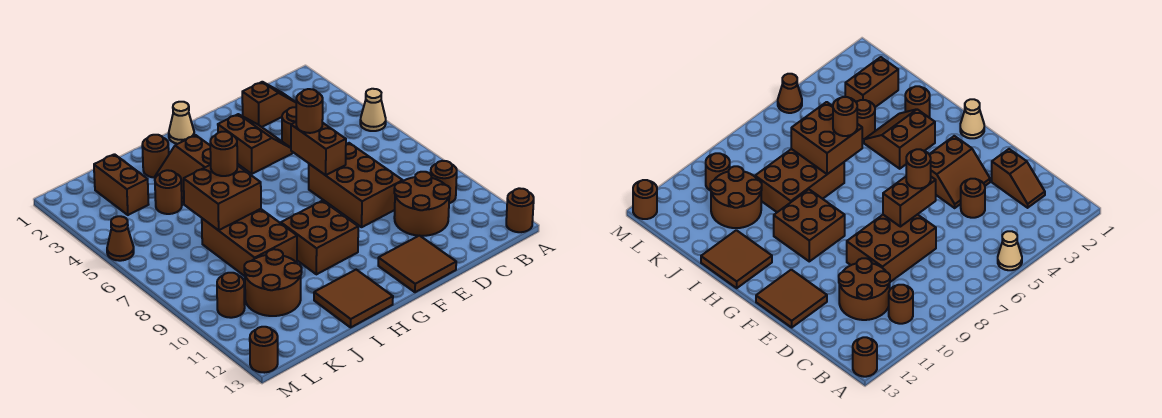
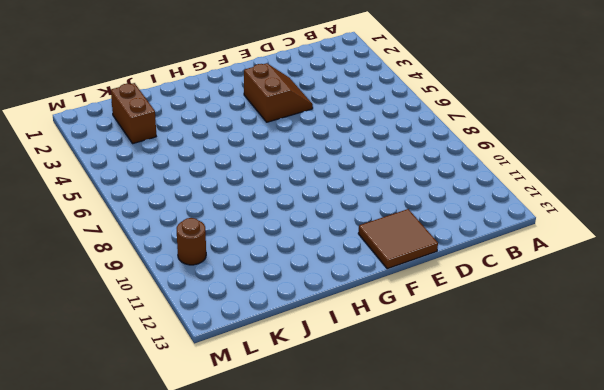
none -> tan 1x1 cone [360,89,386,131]
none -> brown 1x1 round brick [506,188,534,232]
none -> brown 1x1 round brick [431,161,457,203]

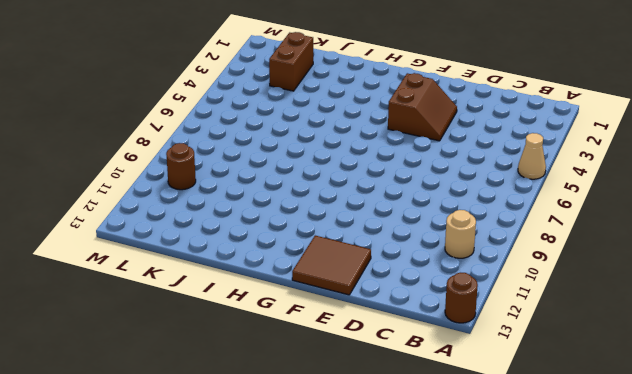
tan 1x1 round brick [445,210,476,258] -> brown 1x1 round brick [431,161,457,203]
none -> brown 1x2 slope [242,82,296,127]
none -> brown 2x2 round brick [394,172,450,236]
none -> brown 1x1 round brick [282,107,296,148]

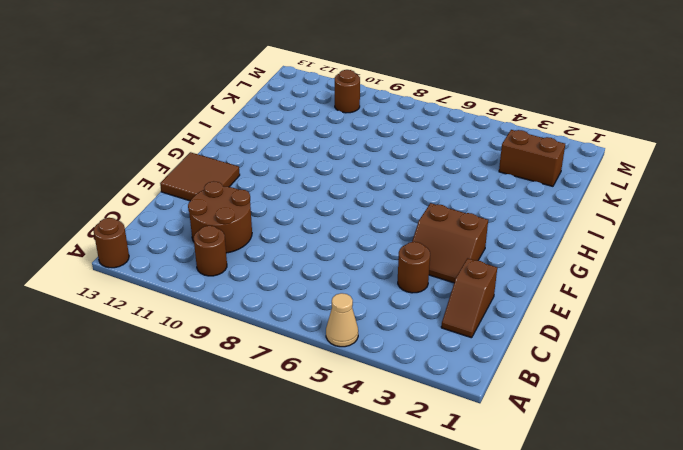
none -> brown 2x3 brick [309,143,403,227]
none -> tan 1x1 cone [169,102,194,144]
none -> brown 2x2 brick [281,201,358,274]

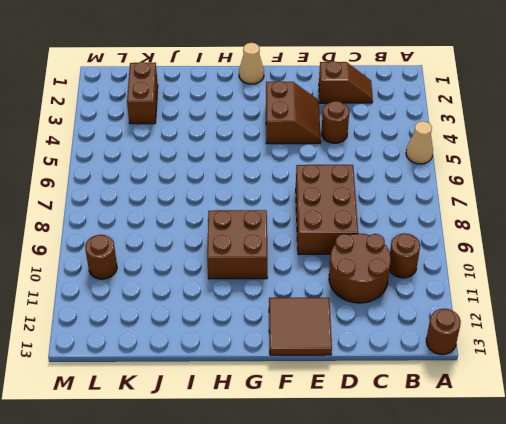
none -> brown 2x2 slope [155,135,211,203]
none -> brown 2x2 tile [314,270,393,327]
none -> brown 1x1 round brick [142,135,169,178]

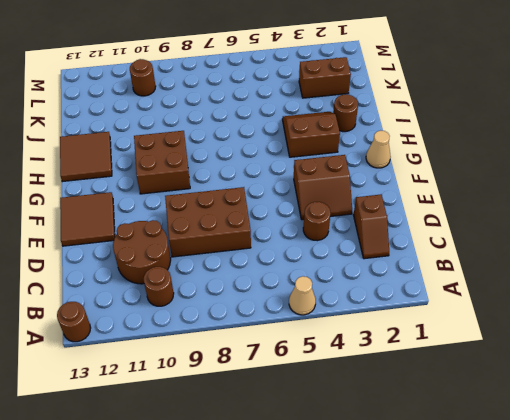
none -> brown 2x3 brick [202,209,297,276]
none -> brown 1x1 round brick [155,170,182,214]
none -> brown 2x2 round brick [244,249,302,316]

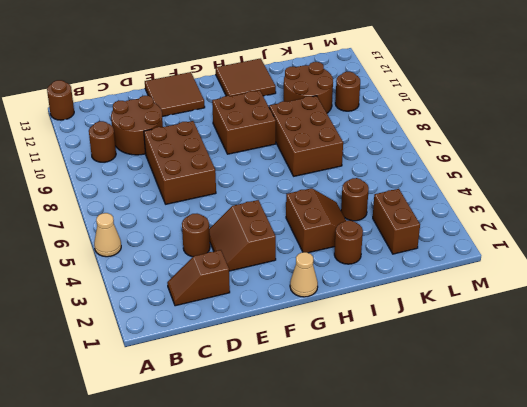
none -> brown 1x1 cone [107,216,134,261]
none -> brown 1x1 round brick [250,327,278,373]
none -> brown 1x2 brick [291,122,346,175]

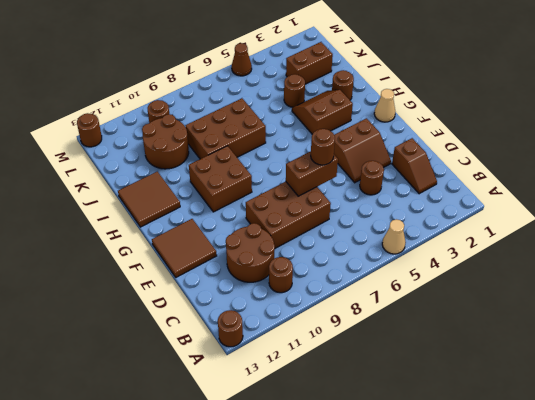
none -> brown 2x2 brick [184,165,261,230]
none -> brown 1x1 round brick [210,132,237,176]

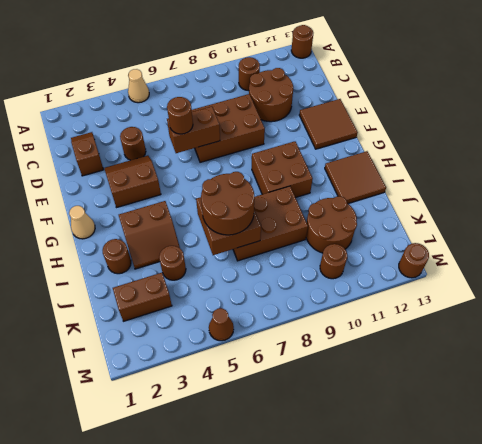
brown 2x2 round brick [201,172,254,235] -> brown 1x1 round brick [210,132,237,176]

